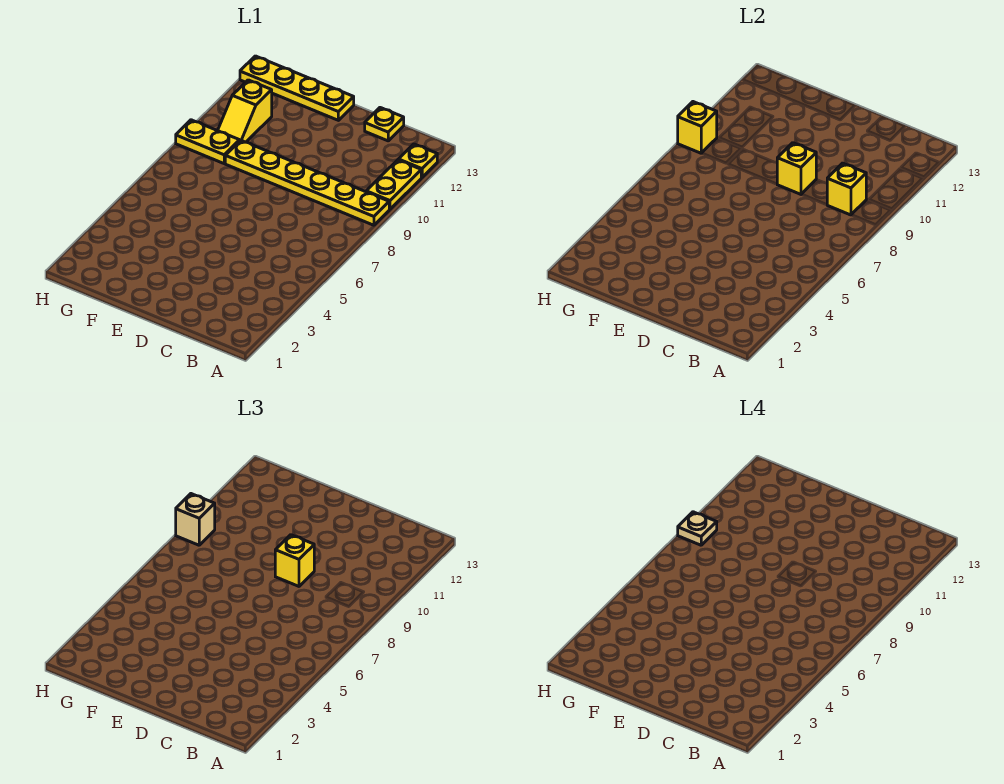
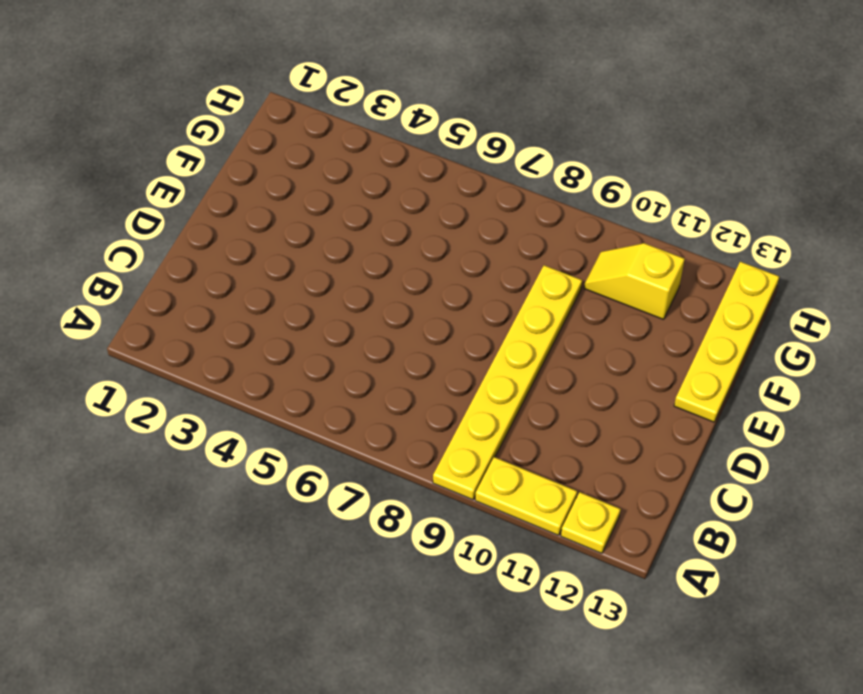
none -> yellow 1x1 plate [365,108,404,141]
none -> yellow 1x2 plate [176,120,240,163]
none -> yellow 1x1 brick [827,163,866,215]

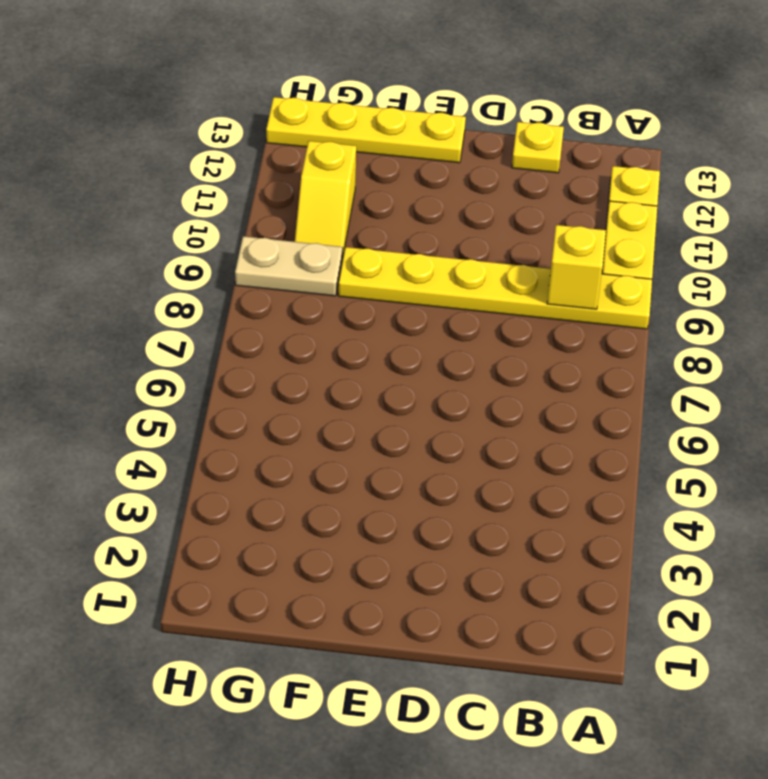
tan 1x2 plate [235,236,343,296] -> yellow 1x2 plate [176,120,240,163]
none -> yellow 1x1 brick [777,143,816,194]
none -> yellow 1x1 brick [678,102,717,153]
none -> yellow 1x1 brick [275,535,314,586]

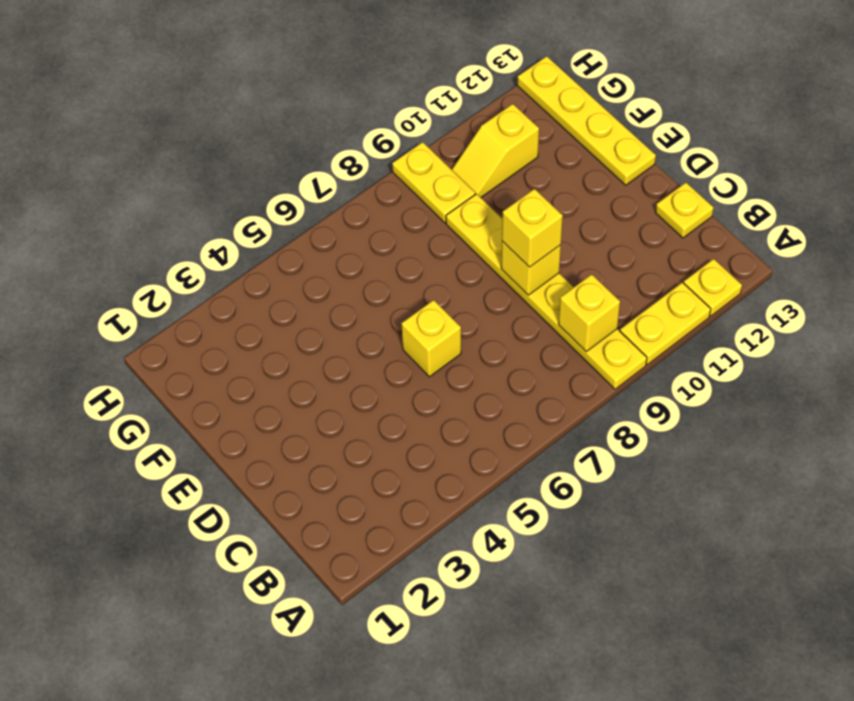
yellow 1x1 brick [401,300,461,377] -> yellow 1x1 brick moved to [678,102,717,153]
none -> tan 1x1 brick [176,494,215,545]
none -> tan 1x1 plate [678,512,717,545]

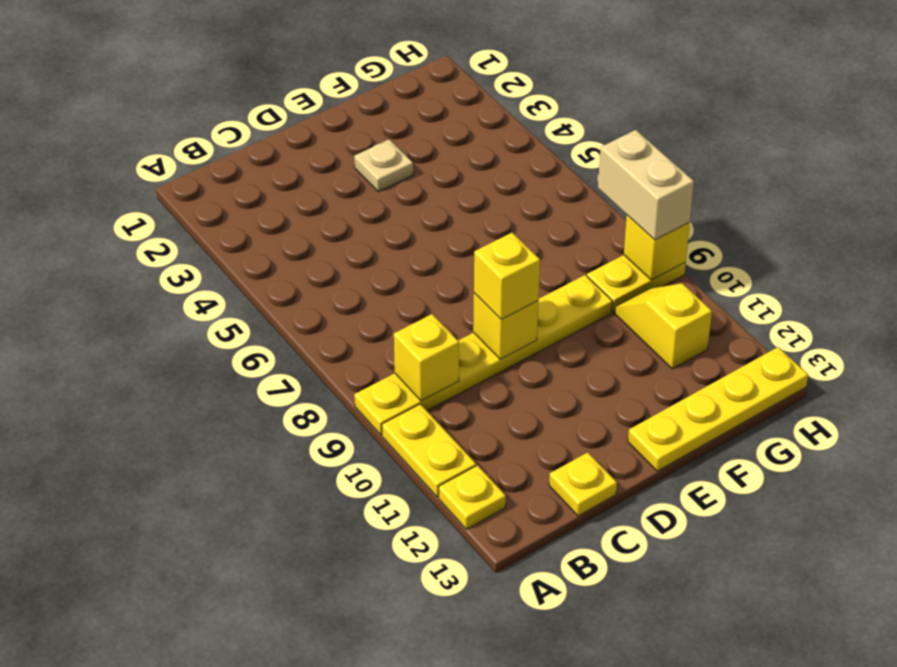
tan 1x1 plate [354,139,413,192] -> tan 1x1 plate moved to [678,512,717,545]
tan 1x2 brick [598,130,694,240] -> tan 1x1 brick [176,494,215,545]

